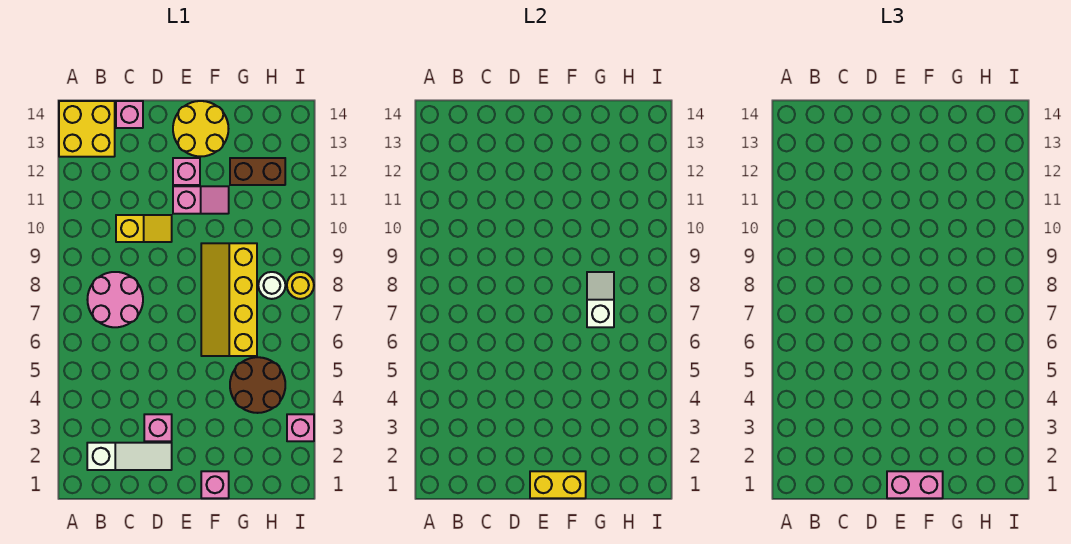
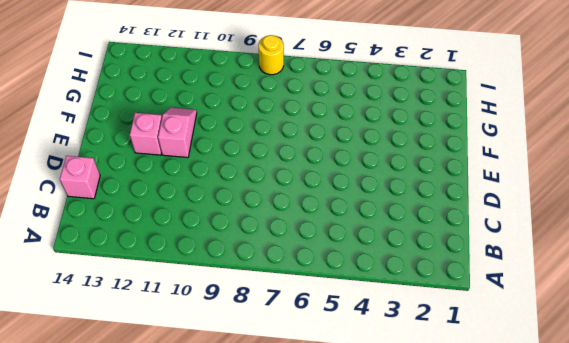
none -> yellow 2x2 brick [59,101,115,157]
none -> white 1x3 slope [87,443,172,470]
none -> pink 2x2 round brick [87,272,143,327]

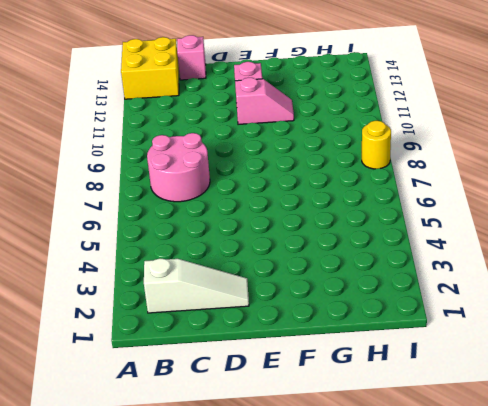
none -> yellow 1x2 slope [116,215,172,242]
none -> pink 1x1 brick [144,414,172,441]
none -> yellow 2x2 round brick [173,101,228,157]

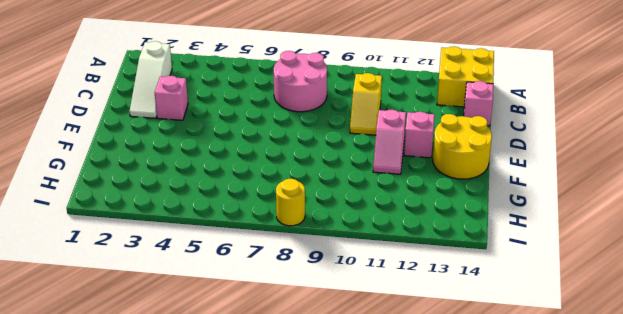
none -> pink 1x1 brick [201,471,229,498]
none -> yellow 2x4 slope [201,243,257,356]
none -> brown 2x2 round brick [230,357,285,413]

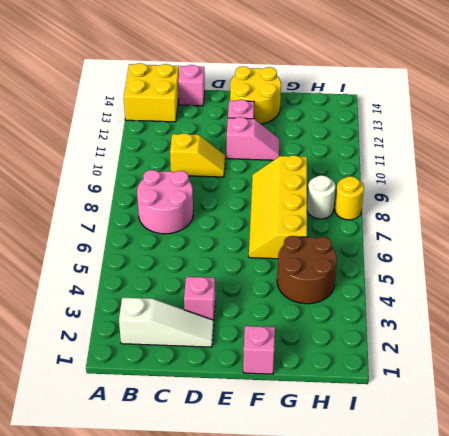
none -> brown 1x2 brick [230,158,285,185]
none -> pink 1x1 brick [287,414,314,441]
none -> yellow 1x2 brick [530,471,586,498]

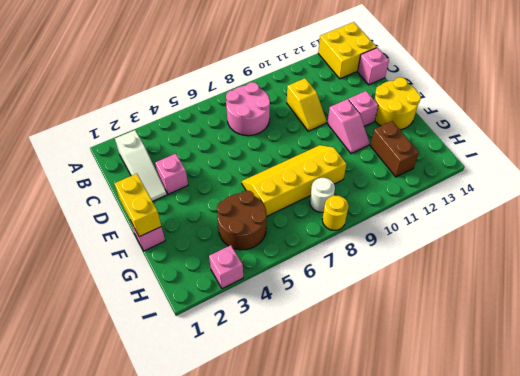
none -> white 1x2 slope [587,272,614,327]
none -> pink 1x2 brick [887,471,943,498]

